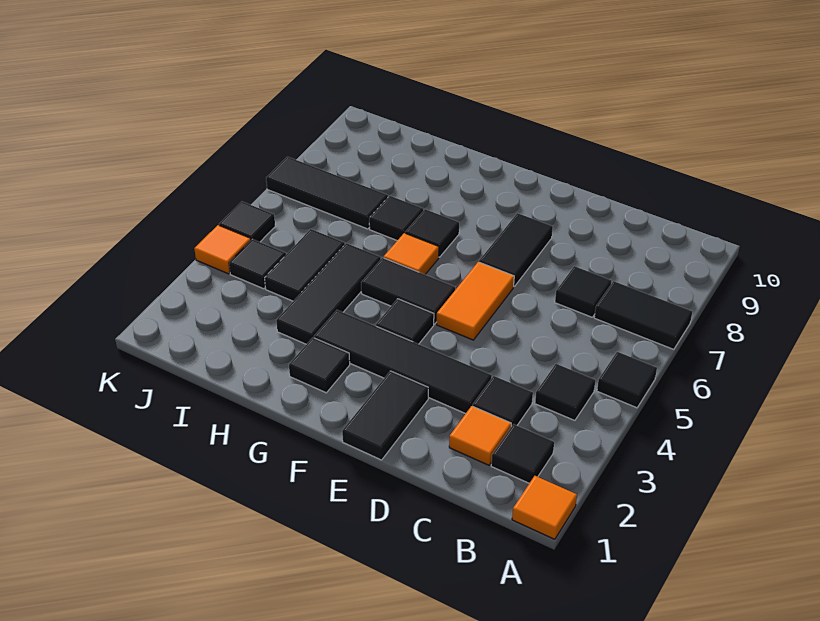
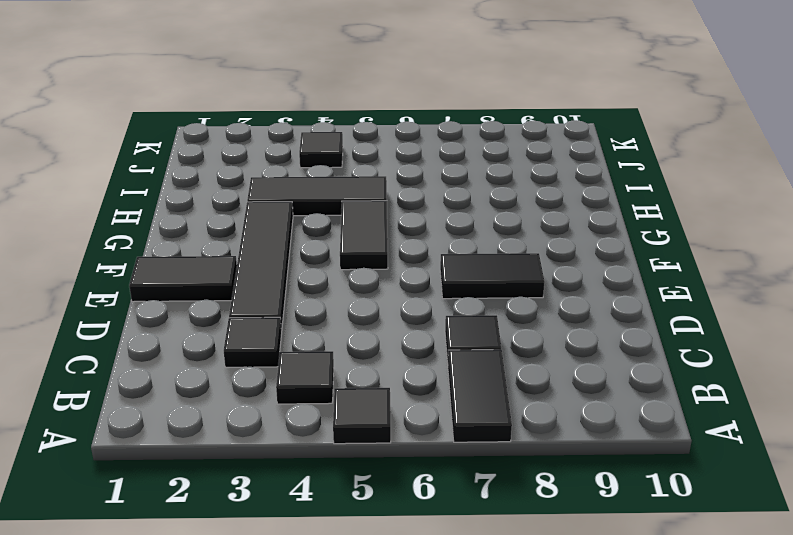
none -> orange 1x1 tile [512,476,577,539]
none -> black 1x1 tile [491,424,554,483]
none -> orange 1x1 tile [449,406,511,465]

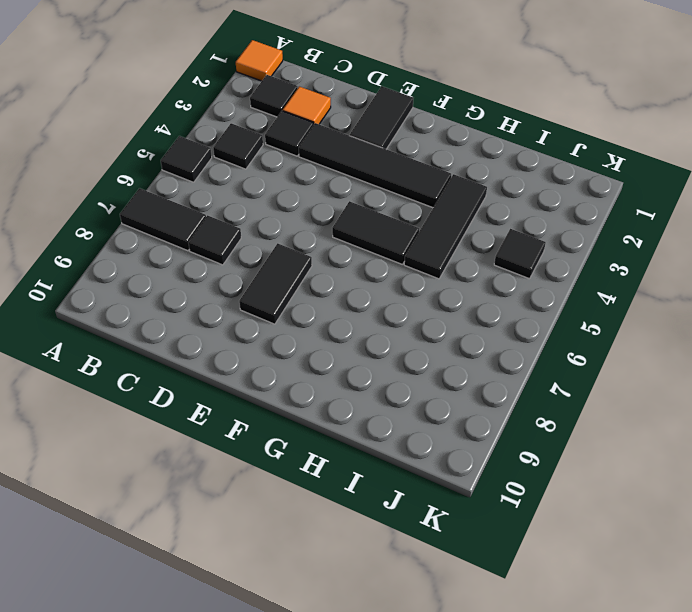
none -> orange 1x2 tile [437,262,514,340]
none -> black 1x1 tile [376,299,434,344]
none -> black 1x1 tile [289,337,350,393]

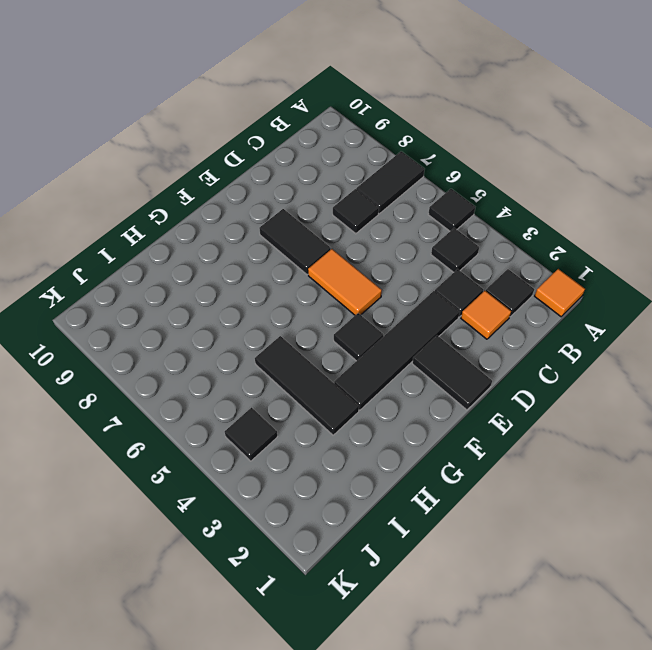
none -> black 1x2 tile [361,258,455,324]
none -> black 1x1 tile [289,337,350,393]
none -> orange 1x1 tile [384,233,439,274]

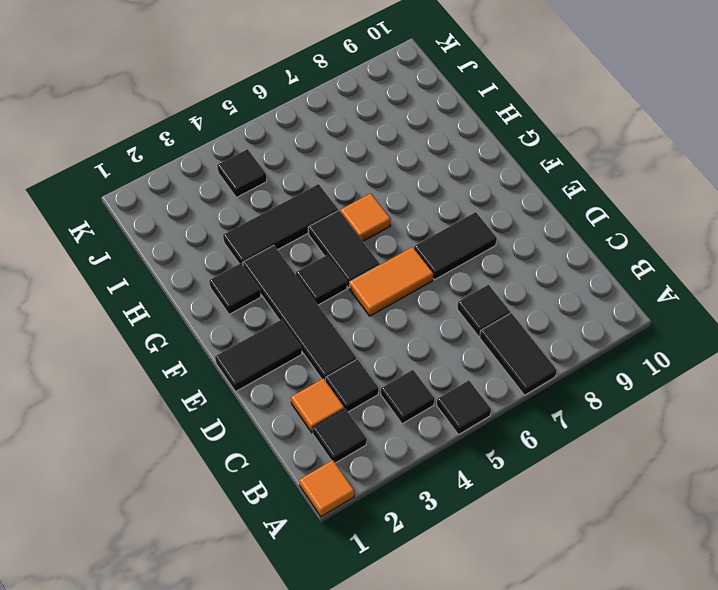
none -> black 1x1 tile [405,209,459,257]
none -> black 1x1 tile [369,196,423,240]
none -> black 1x2 tile [265,229,345,301]

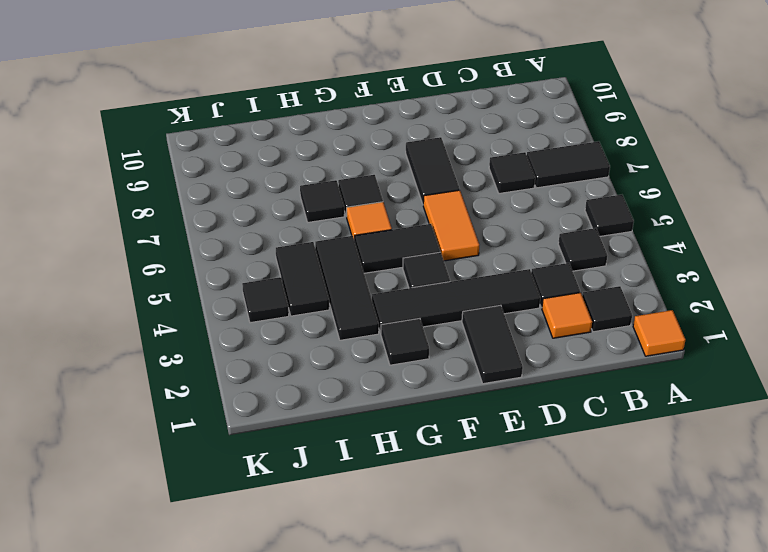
none -> black 1x3 tile [266,157,388,229]
none -> orange 1x1 tile [194,225,251,274]
none -> black 1x1 tile [219,202,275,242]

